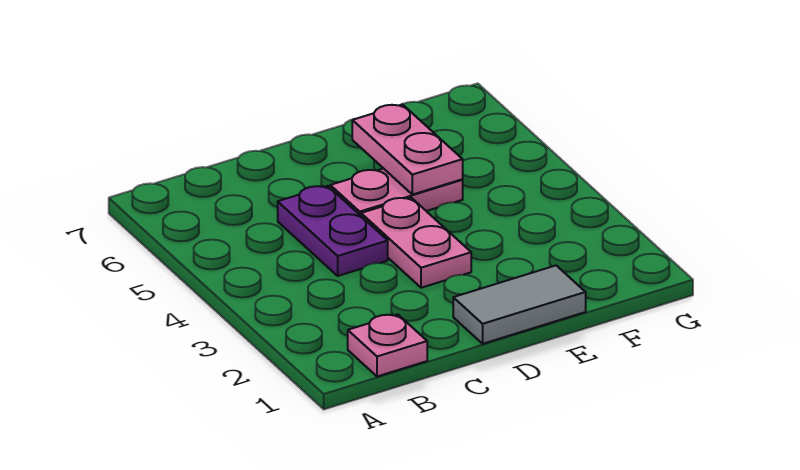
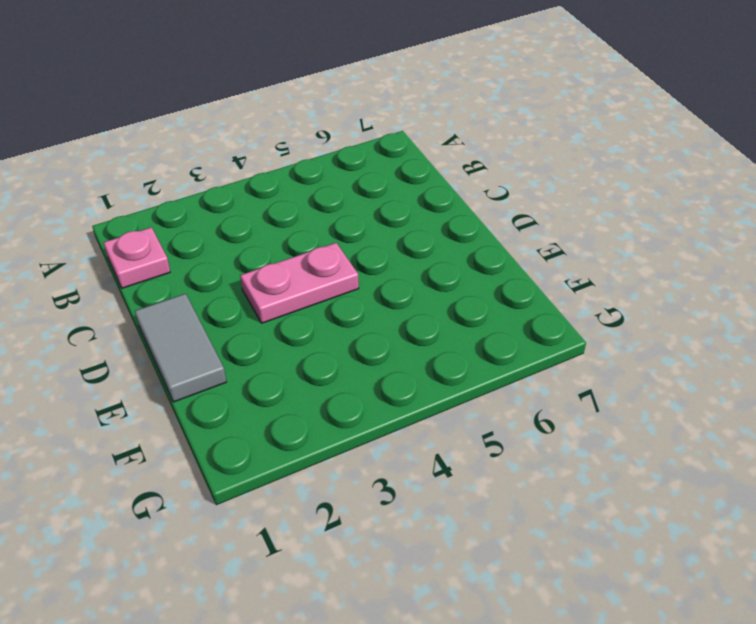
none -> purple 1x2 plate [278,186,388,276]
none -> pink 1x2 plate [330,169,463,216]

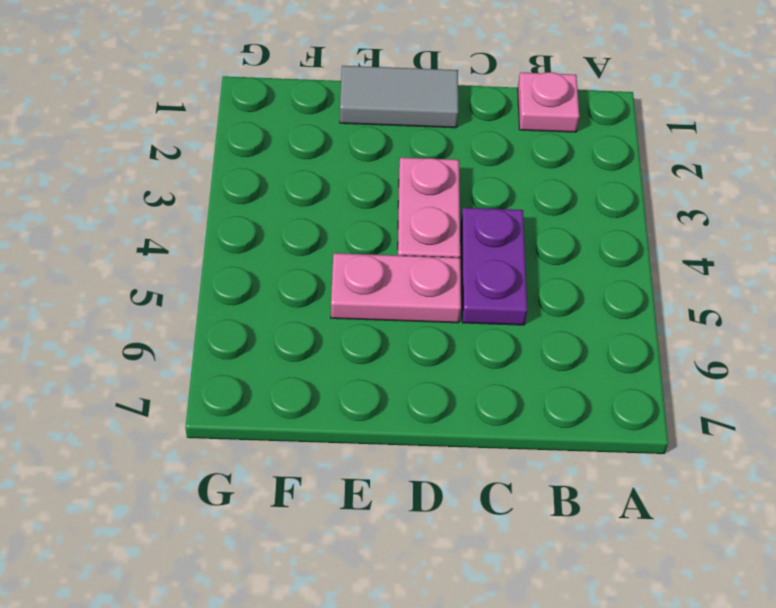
none -> pink 1x2 plate [352,104,463,195]

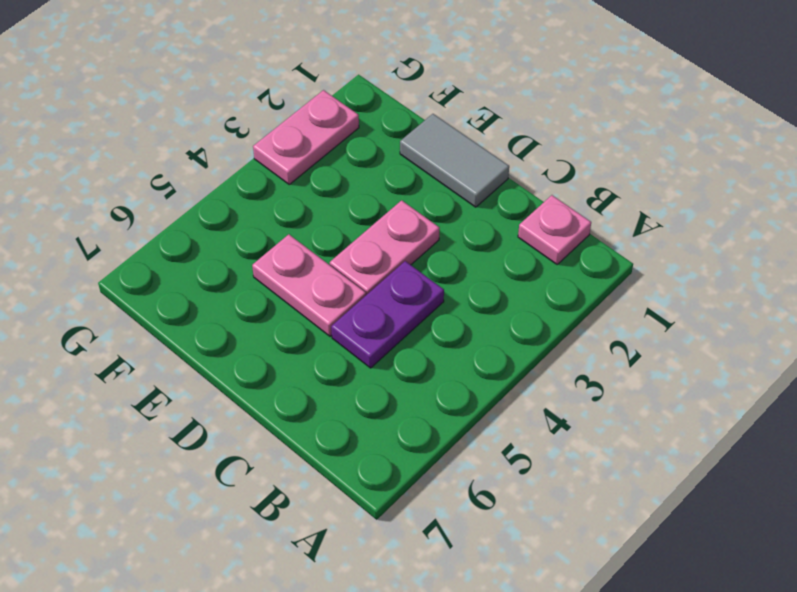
pink 1x2 plate [253,90,359,184] -> pink 1x2 plate moved to [352,104,463,195]

